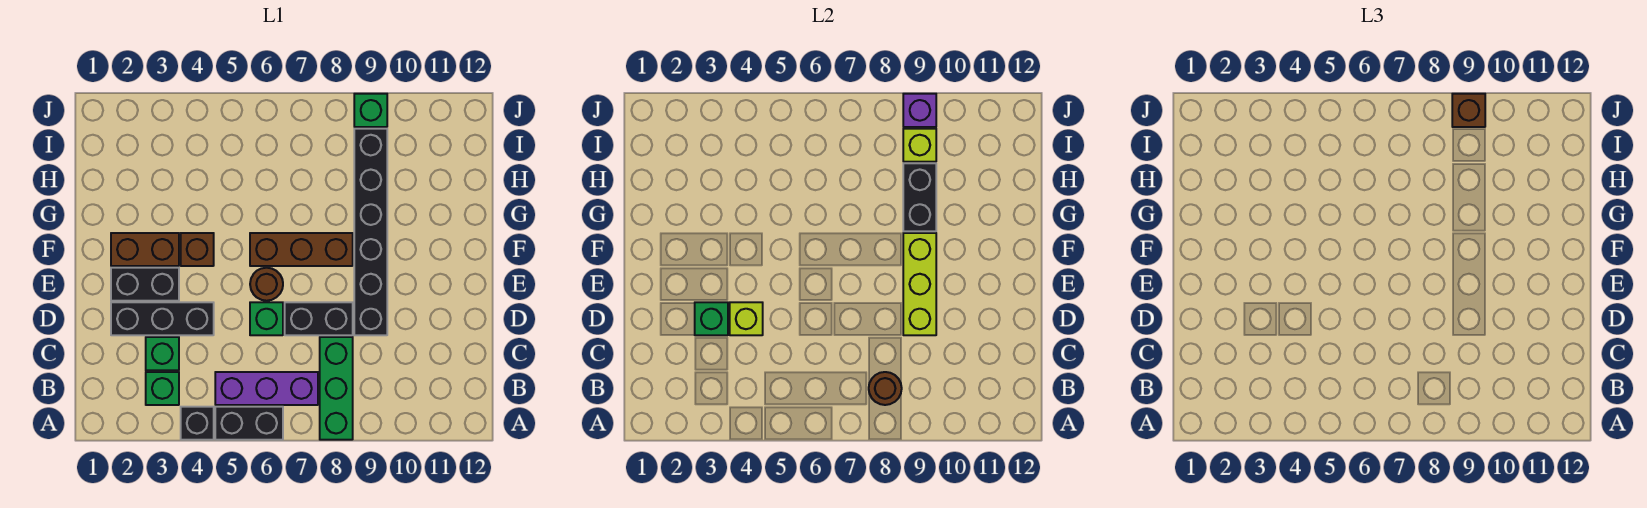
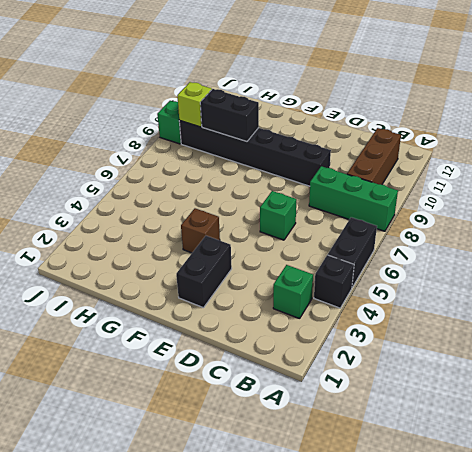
brown 1x3 brick [347,128,401,185] -> brown 1x3 brick moved to [250,233,353,266]
none -> purple 1x3 brick [215,372,318,405]
none -> green 1x1 brick [146,337,179,370]
none -> black 1x3 brick [111,302,214,335]

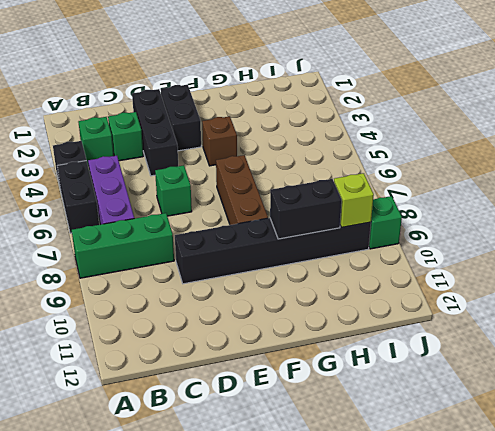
none -> black 1x2 brick [285,302,353,335]
none -> brown 1x1 round brick [250,268,283,301]
none -> brown 1x2 brick [111,233,179,266]

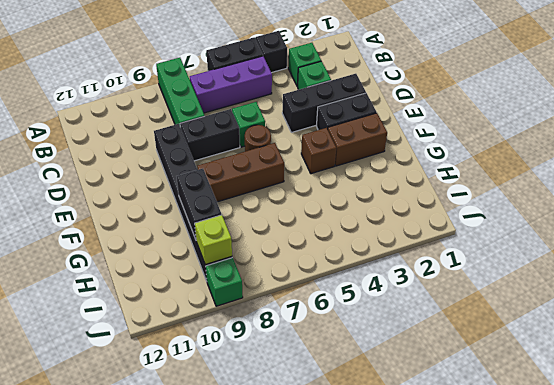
none -> brown 1x1 round brick [869,372,902,405]
none -> green 1x1 brick [695,302,728,335]
none -> lime 1x1 brick [730,302,763,335]

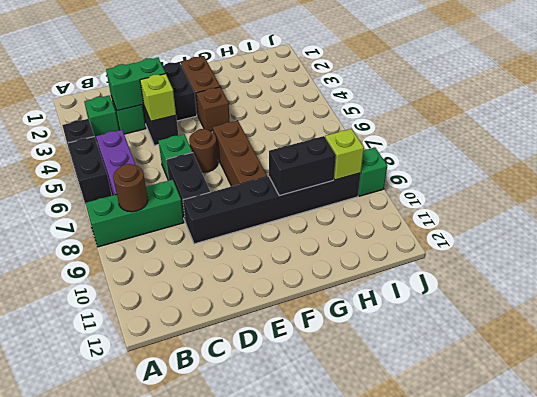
green 1x2 brick [106,58,166,111] -> green 1x1 brick [695,302,728,335]
none -> lime 1x3 brick [903,233,936,335]
none -> purple 1x1 brick [903,94,936,127]
none -> brown 1x1 brick [1452,94,1485,127]

